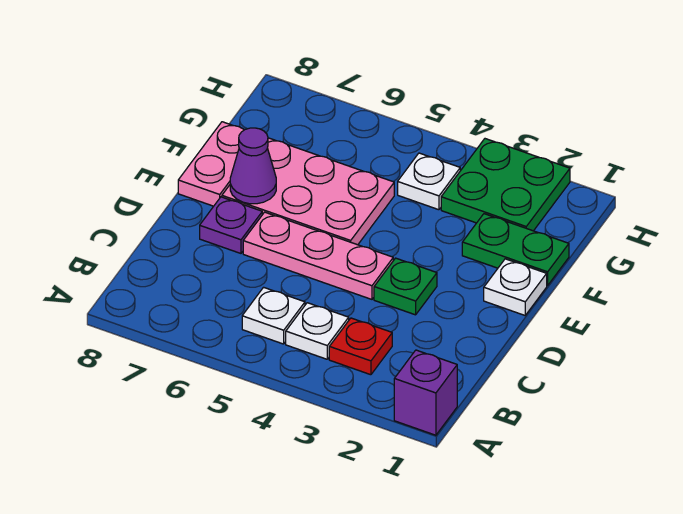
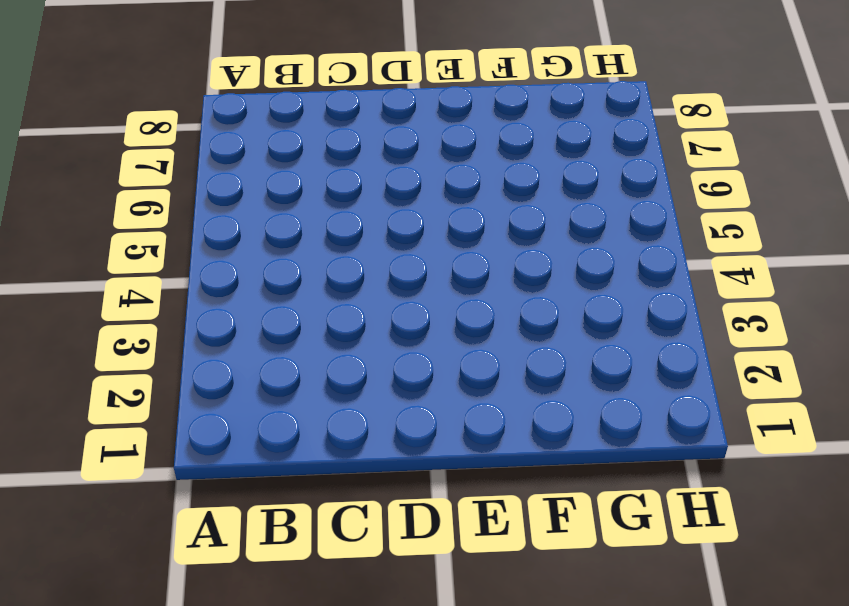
none -> purple 1x1 brick [394,350,457,435]
none -> red 1x1 plate [329,318,392,375]
none -> white 1x1 plate [286,303,349,359]

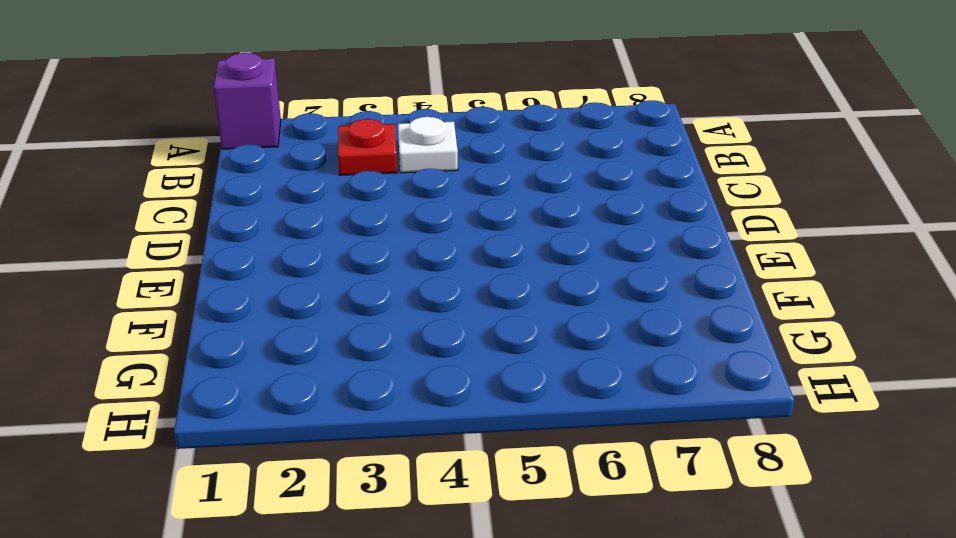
none -> white 1x1 plate [242,287,305,344]
none -> green 1x1 plate [374,258,437,315]
none -> pink 1x3 plate [243,212,393,299]

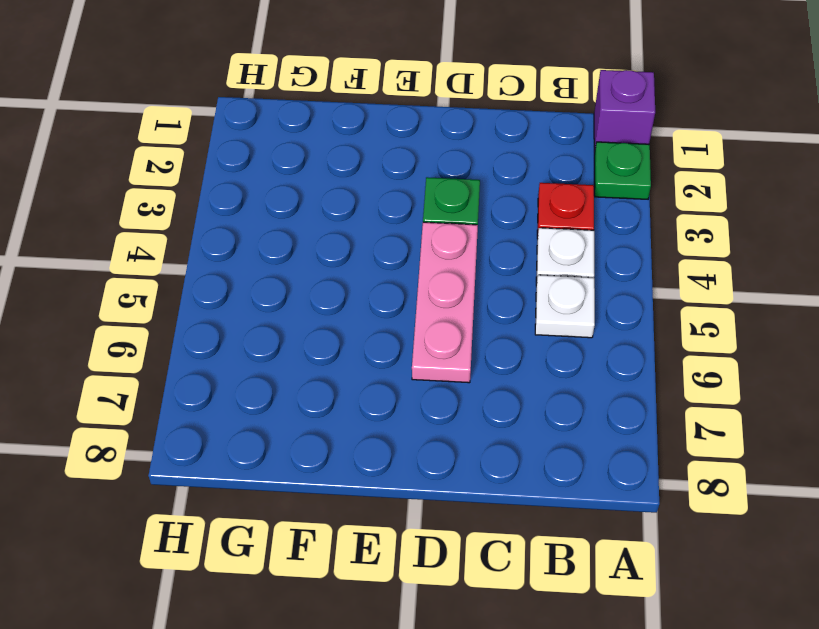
green 1x1 plate [594,142,651,199] -> none
none -> purple 1x1 plate [200,197,262,253]
none -> white 1x1 plate [484,259,547,315]
none -> pink 2x3 plate [222,138,394,245]

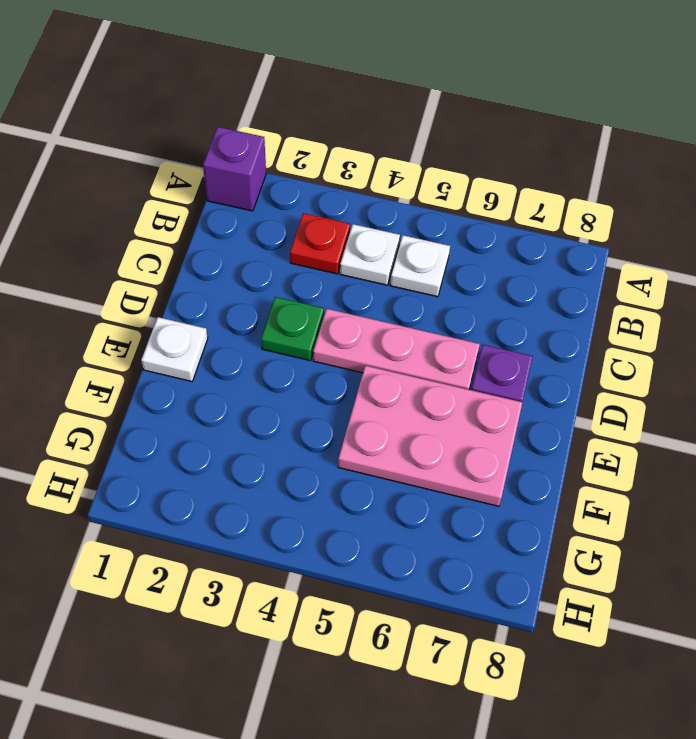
none -> pink 1x2 plate [178,122,244,206]
none -> green 1x2 plate [462,214,569,286]
none -> green 2x2 plate [441,139,570,231]

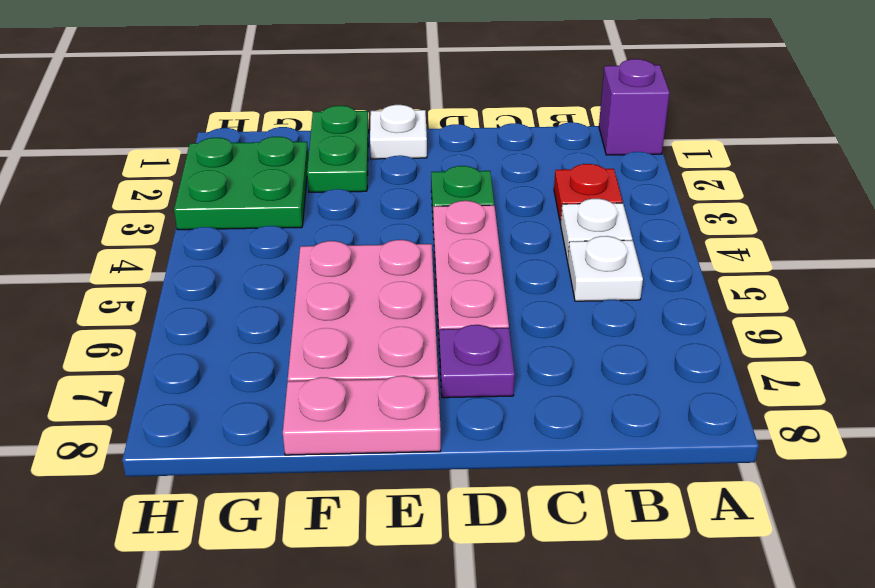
none -> white 1x1 plate [398,153,460,210]
none -> purple 1x1 cone [230,128,276,204]

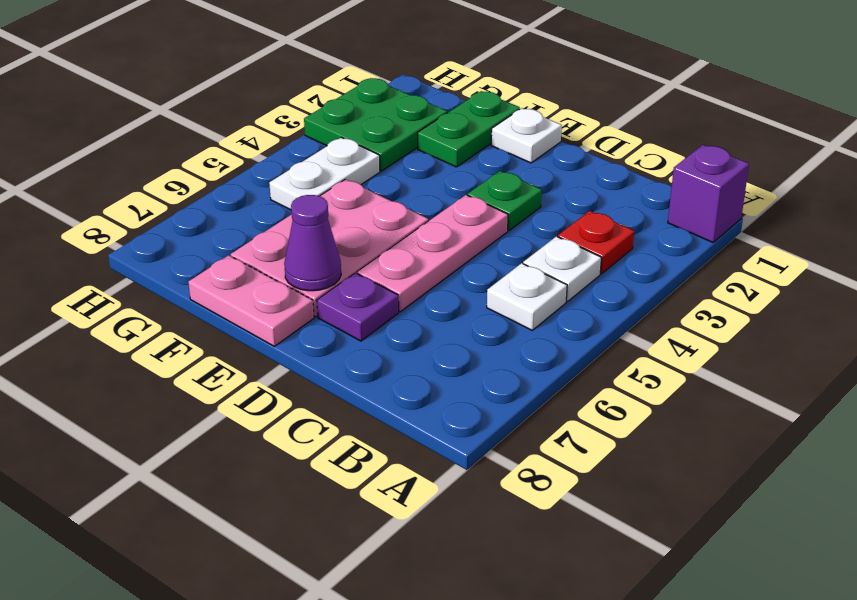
white 1x2 plate [269,137,380,210] -> white 1x1 plate [398,153,460,210]

